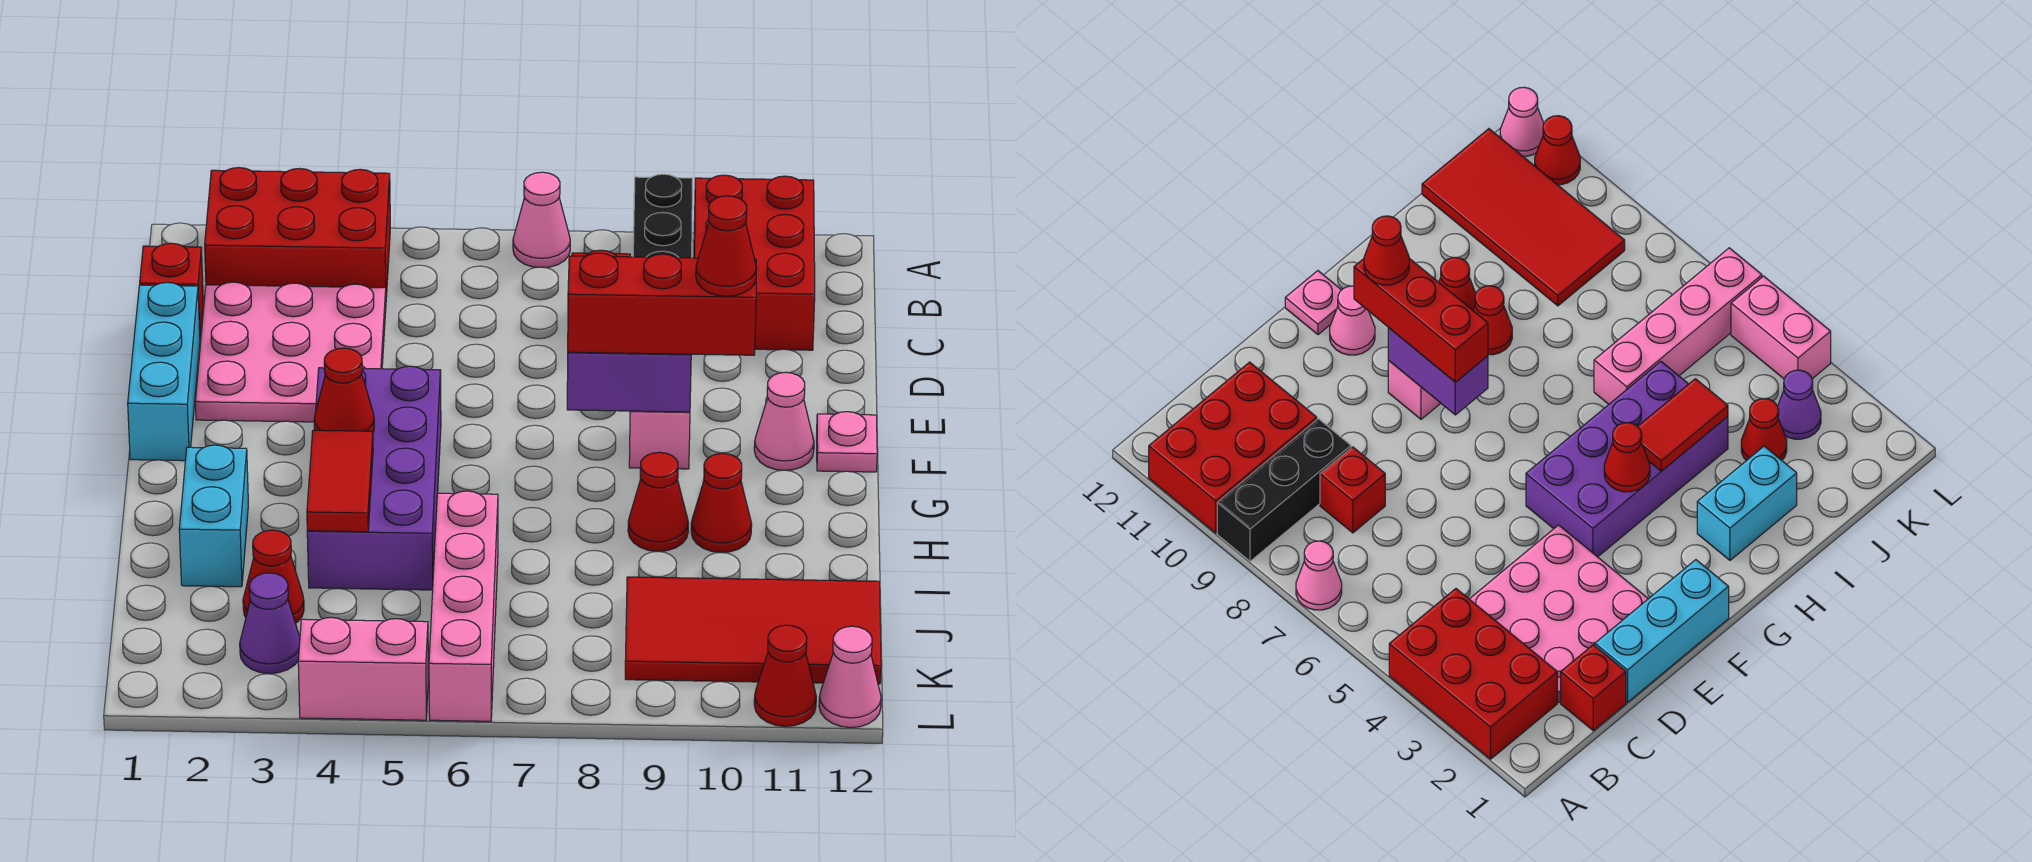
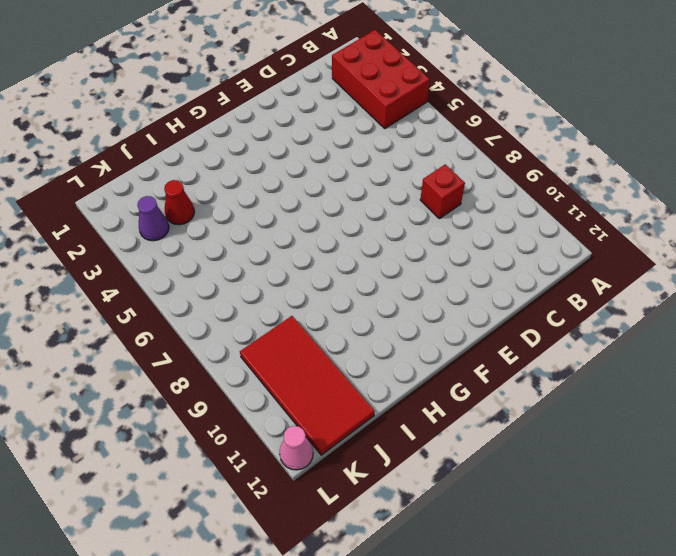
none -> pink 1x1 cone [513,172,570,268]
none -> black 1x3 brick [633,174,692,258]
none -> red 2x3 brick [694,175,815,350]

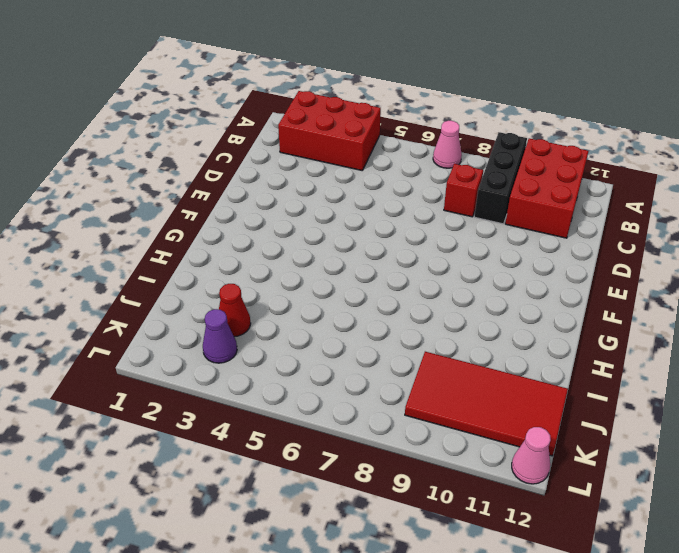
none -> red 1x1 brick [140,243,203,336]
none -> pink 3x3 plate [195,282,386,422]
none -> cyan 1x3 brick [128,282,200,461]

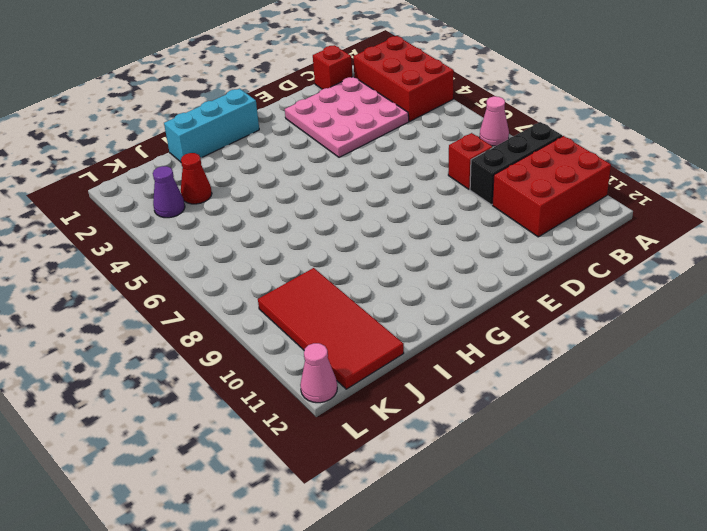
cyan 1x3 brick [164,89,259,162] -> cyan 1x3 brick moved to [128,282,200,461]
none -> purple 2x4 brick [307,366,441,590]
none -> pink 1x1 brick [629,411,690,469]
none -> pink 1x1 cone [754,372,814,470]

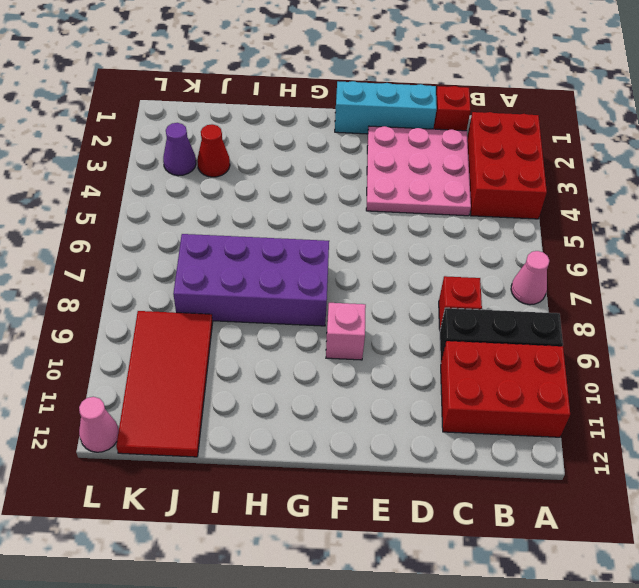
purple 2x4 brick [173,234,329,326] -> purple 2x4 brick moved to [307,366,441,590]
none -> pink 1x1 cone [754,372,814,470]
none -> pink 1x1 plate [817,412,877,472]
none -> cyan 1x2 brick [179,445,248,587]

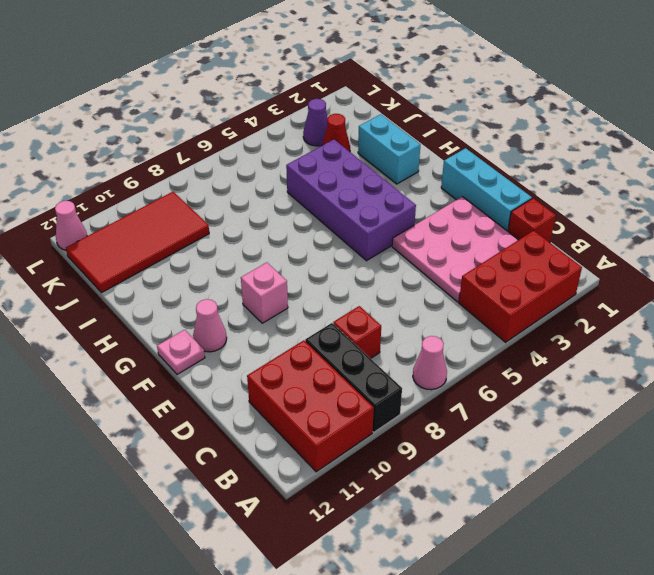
none -> red 1x1 cone [628,452,688,551]
none -> red 1x1 cone [691,453,752,553]
none -> pink 1x4 brick [429,491,498,721]

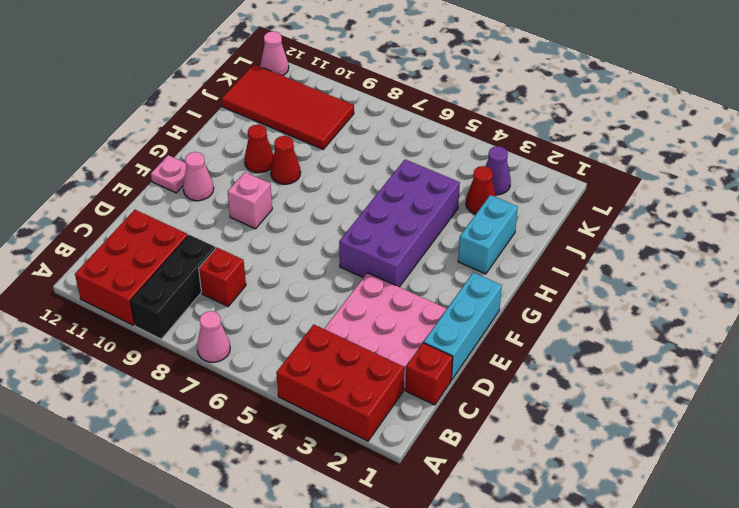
none -> pink 1x4 brick [429,491,498,721]
none -> pink 1x2 brick [298,617,428,720]
none -> red 1x1 cone [754,625,816,726]

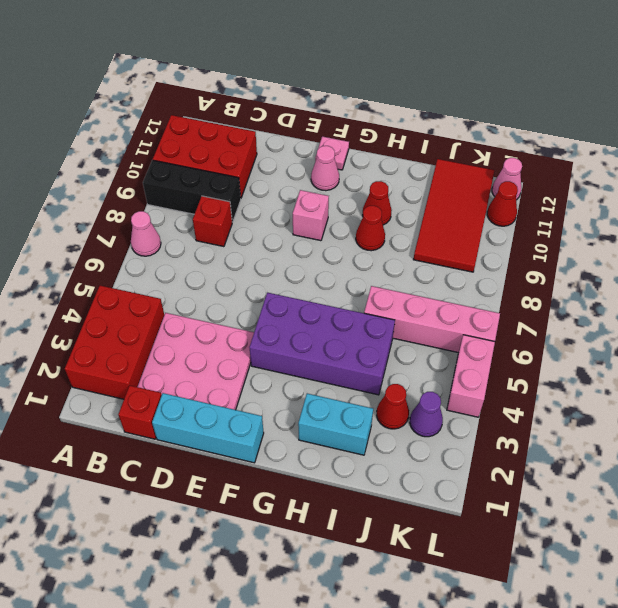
none -> purple 1x2 brick [567,352,691,412]
none -> red 1x1 cone [314,348,374,432]
none -> red 1x2 tile [307,430,373,532]

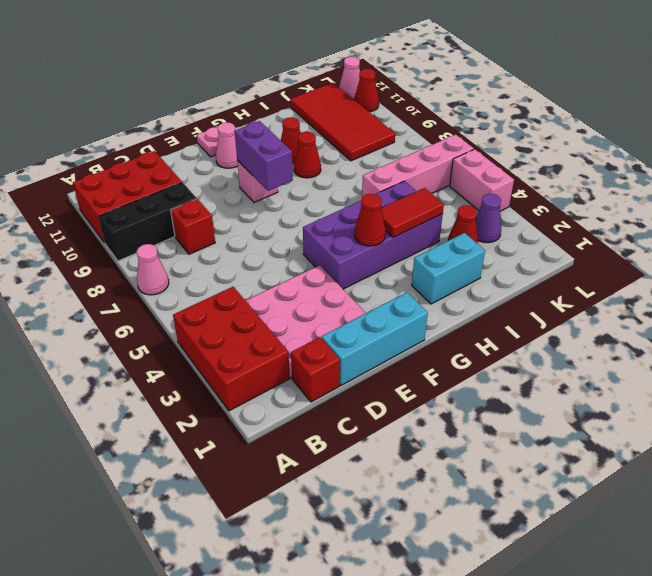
none -> red 1x3 brick [568,253,756,355]
none -> red 1x1 cone [696,196,757,296]

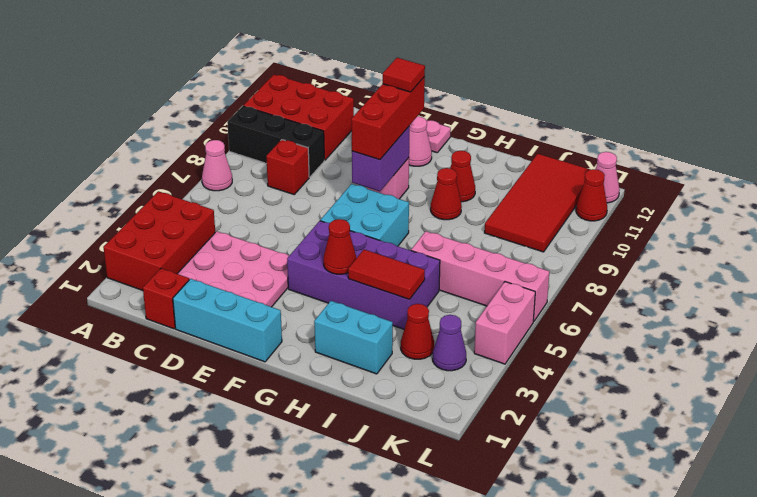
cyan 2x2 brick [320,184,409,246] -> none
red 1x1 tile [383,58,425,92] -> red 1x1 cone [696,196,757,296]

